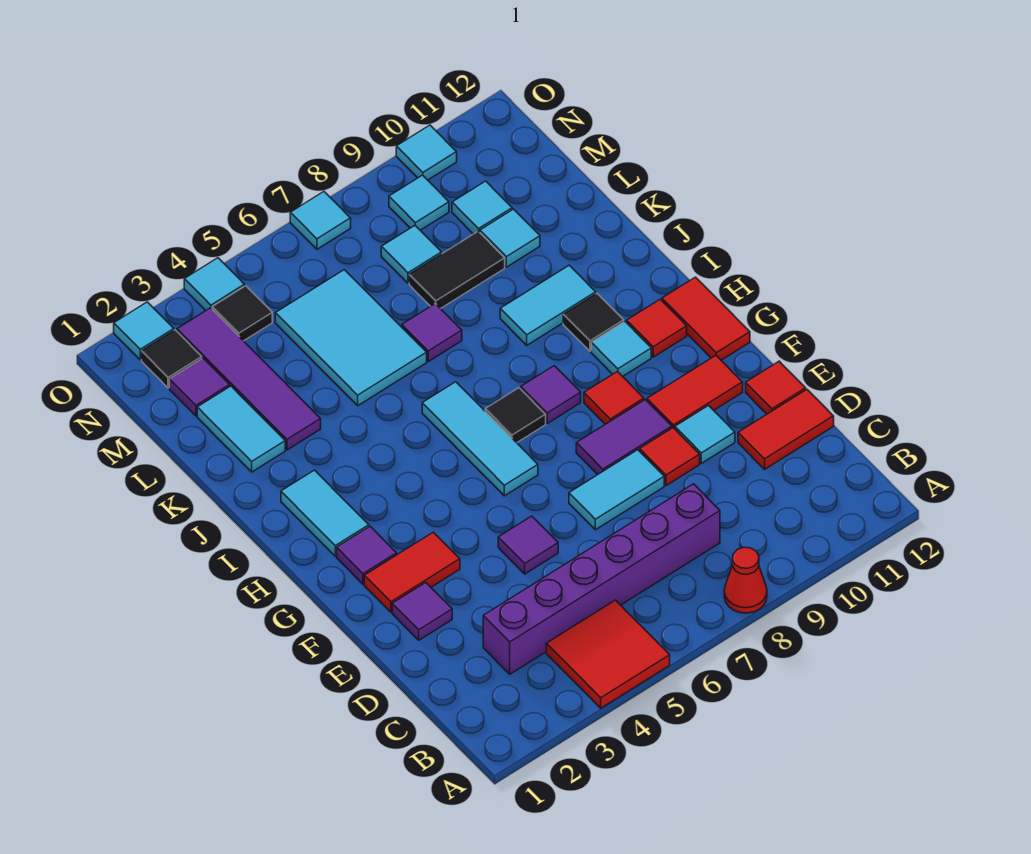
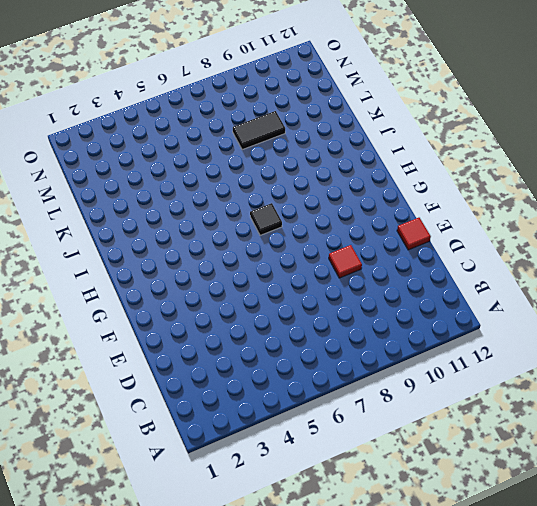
none -> red 2x2 tile [546,600,670,708]
none -> red 1x1 cone [724,547,767,613]
none -> purple 1x6 brick [483,484,720,674]
none -> red 1x2 tile [738,390,834,469]

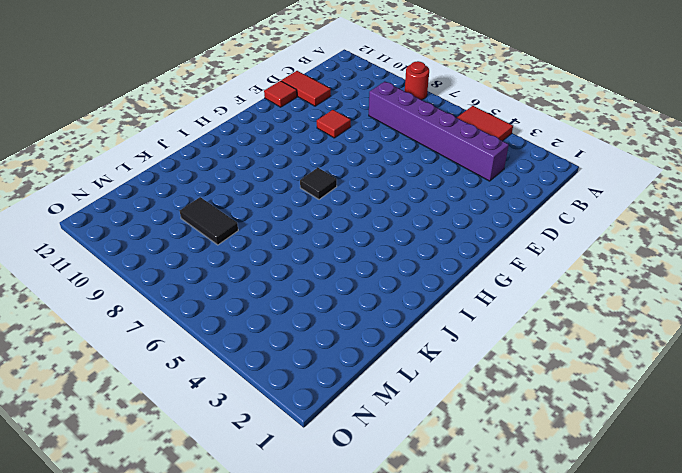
red 1x1 round brick [405,61,429,100] -> red 1x1 cone [724,547,767,613]
none -> purple 1x1 tile [392,582,452,640]
none -> purple 1x1 tile [498,516,558,574]
none -> cyan 1x2 tile [569,450,664,530]
none -> cyan 1x1 tile [675,406,735,463]

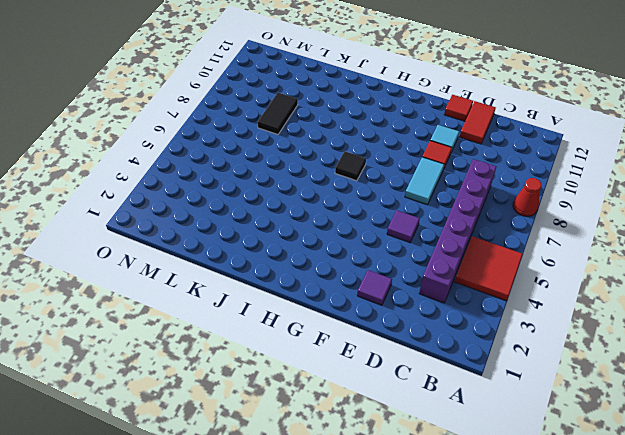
none -> red 1x2 tile [364,532,460,612]
none -> purple 1x2 tile [576,400,672,474]
none -> red 1x2 tile [647,356,743,429]
none -> purple 1x1 tile [337,526,397,584]

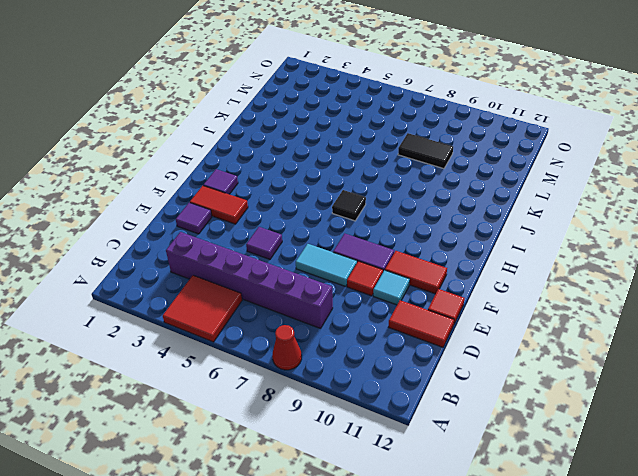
none -> cyan 1x3 tile [422,382,538,496]
none -> red 1x1 tile [584,372,644,424]
none -> red 1x2 tile [662,277,750,360]
none -> cyan 1x2 tile [281,470,369,556]

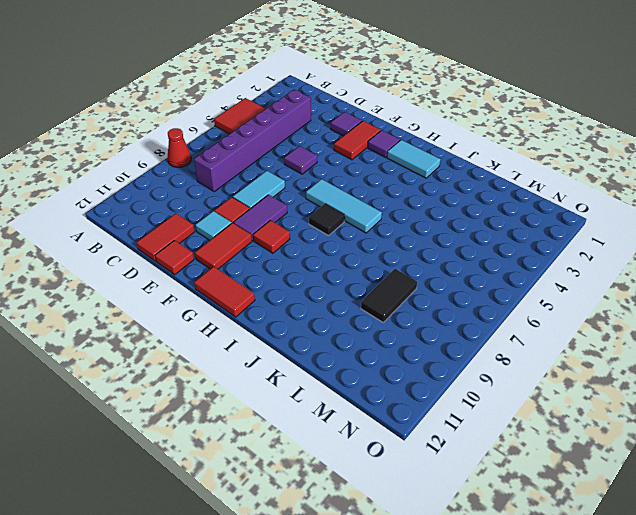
none -> purple 1x1 tile [521,366,581,423]
none -> cyan 1x1 tile [591,322,651,376]
none -> red 1x1 tile [627,299,687,357]
none -> black 1x1 tile [563,294,624,351]

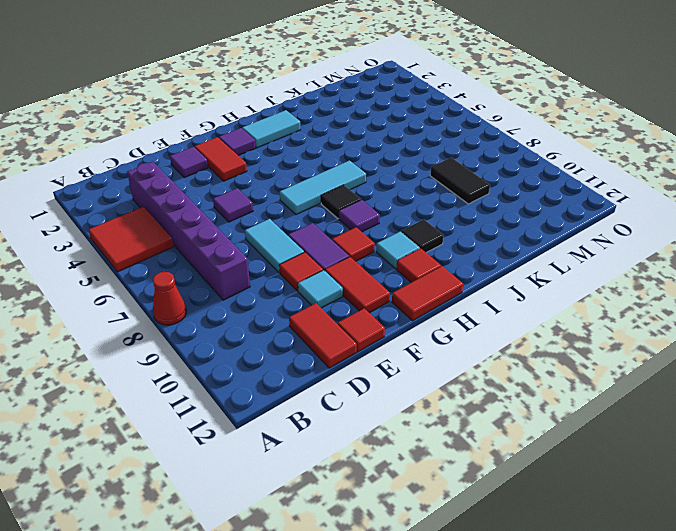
none -> cyan 1x2 tile [500,265,596,345]
none -> cyan 1x2 tile [197,386,285,472]
none -> purple 1x4 tile [177,308,321,450]
none -> cyan 2x3 tile [275,270,427,406]

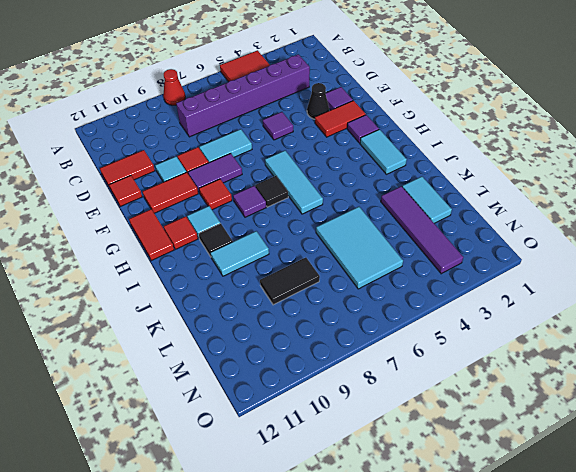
black 1x1 cone [307,83,329,119] -> none
none -> purple 1x1 tile [402,303,462,361]
none -> cyan 1x1 tile [480,209,540,267]
none -> purple 1x1 tile [169,358,230,416]
none -> cyan 1x1 tile [381,226,442,283]

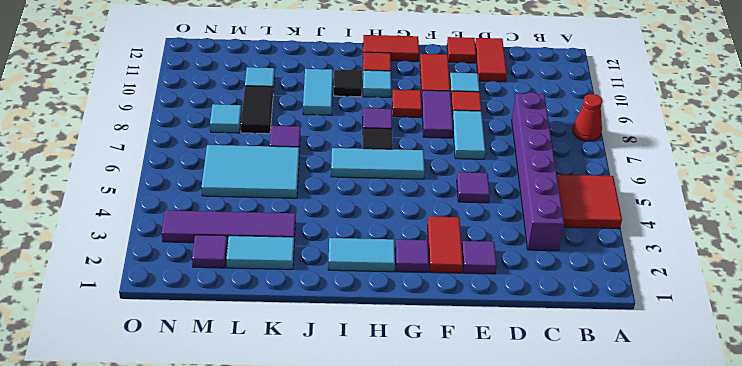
none -> cyan 1x1 tile [452,181,512,234]
none -> black 1x1 tile [142,330,202,388]
none -> black 1x1 tile [212,286,272,341]
none -> cyan 1x1 tile [389,175,449,230]

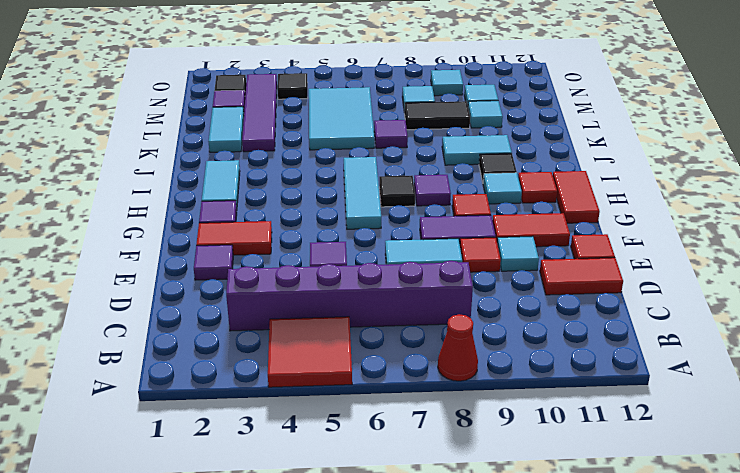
none -> cyan 1x1 tile [114,302,174,360]
none -> cyan 1x1 tile [184,258,245,310]
none -> cyan 1x1 tile [290,192,351,249]
none -> cyan 1x1 tile [396,125,457,180]

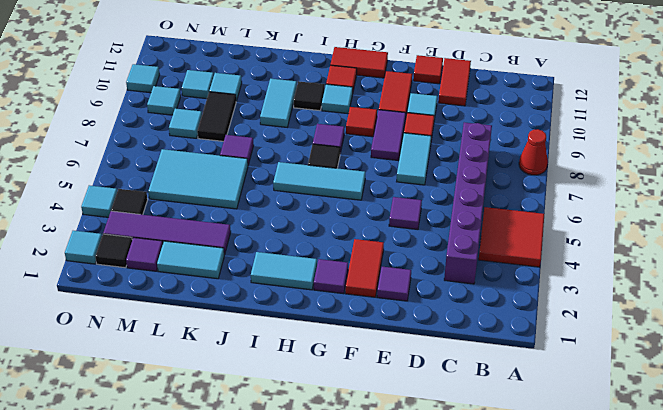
none -> cyan 1x1 tile [290,192,351,249]

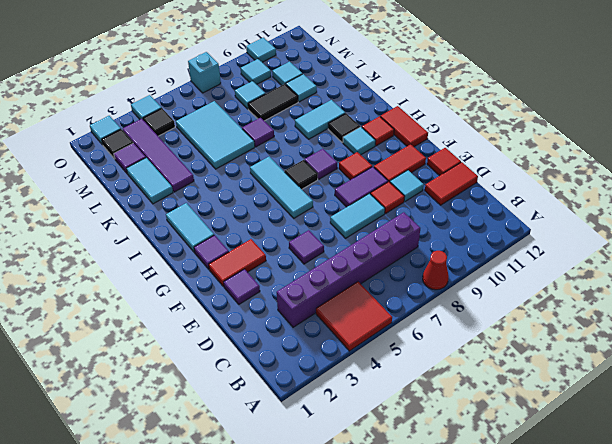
cyan 1x1 brick [188,52,221,93] -> cyan 1x1 tile [290,192,351,249]

